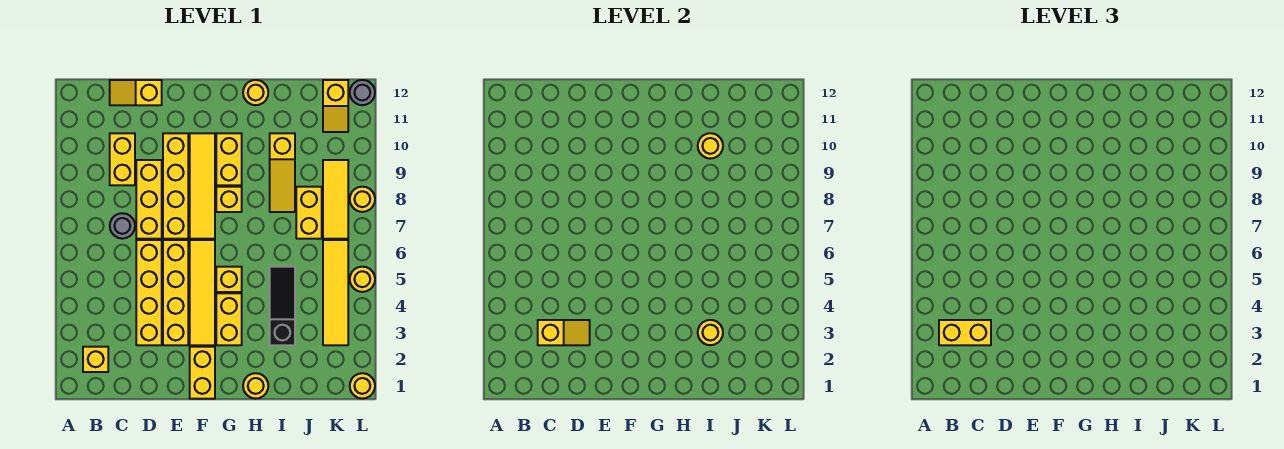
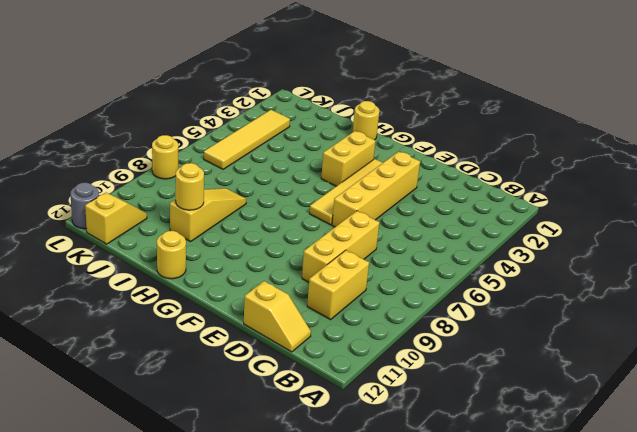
none -> yellow 1x1 brick [83,347,108,372]
none -> grey 1x1 round brick [110,213,135,239]
none -> yellow 1x4 brick [136,240,162,345]
none -> yellow 1x4 brick [163,133,188,239]

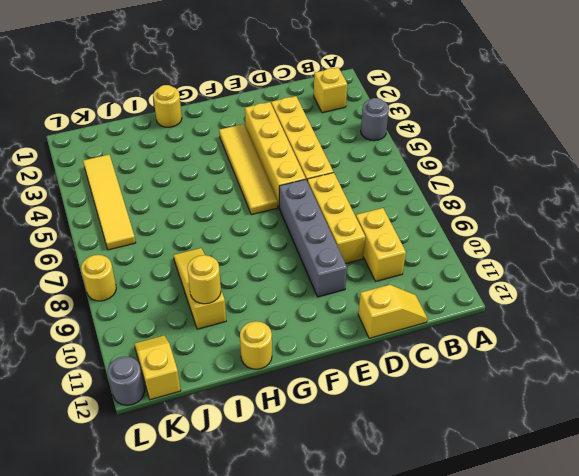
grey 1x1 round brick [361,98,389,141] -> grey 1x1 round brick moved to [110,213,135,239]
grey 1x4 brick [279,179,347,297] -> yellow 1x4 brick [163,133,188,239]
none -> yellow 1x2 brick [190,347,215,399]
none -> yellow 1x4 tile [190,133,215,239]
none -> yellow 1x2 brick [216,293,242,345]
none -> yellow 1x1 brick [216,267,242,292]

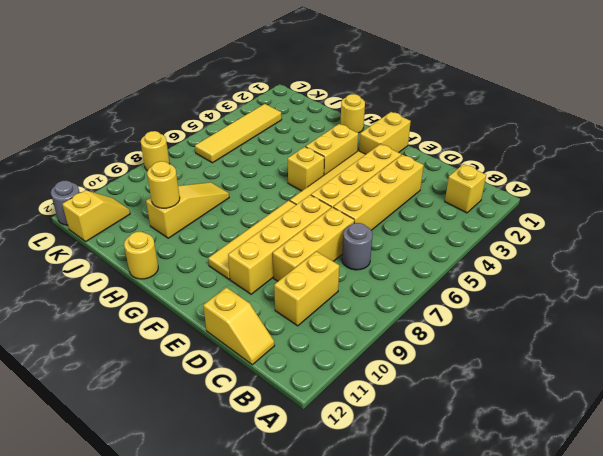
none -> yellow 1x1 brick [216,187,242,212]
none -> yellow 1x2 brick [216,133,242,185]
none -> black 1x3 slope [270,267,295,345]
none -> yellow 1x2 brick [296,187,322,239]

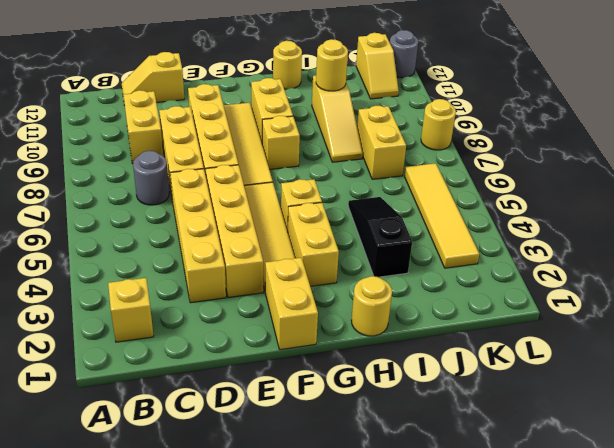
none -> yellow 1x3 tile [323,160,348,239]
none -> yellow 1x1 round brick [350,373,375,399]
none -> yellow 1x1 round brick [350,267,375,292]
none -> yellow 1x2 slope [538,320,590,345]

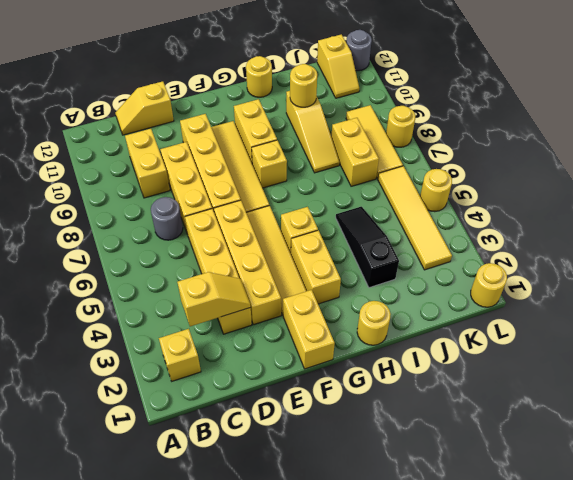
none -> yellow 1x1 round brick [698,320,723,345]
none -> yellow 1x2 brick [939,320,991,345]

